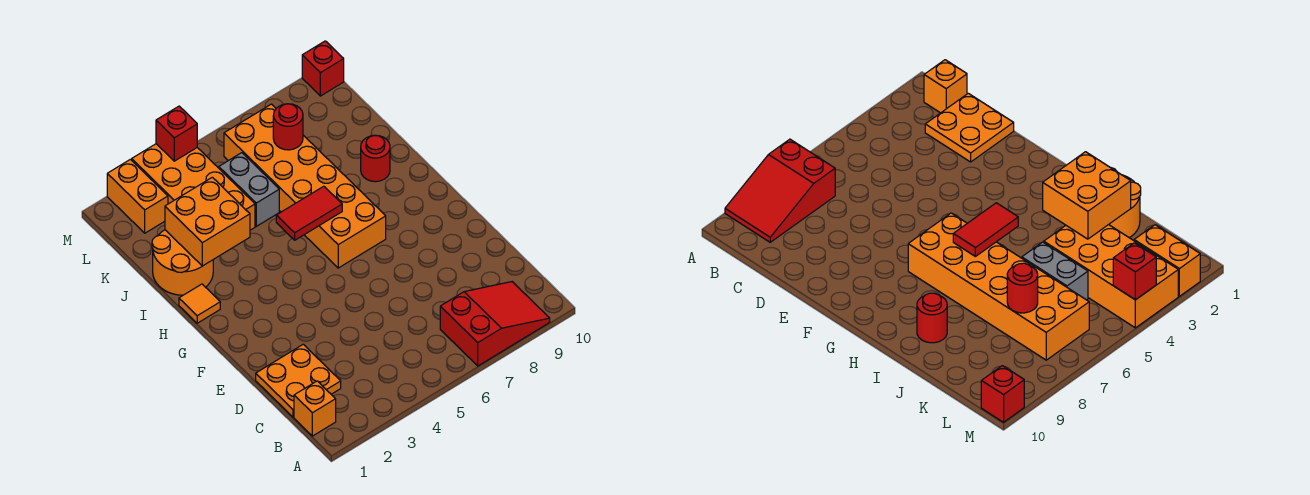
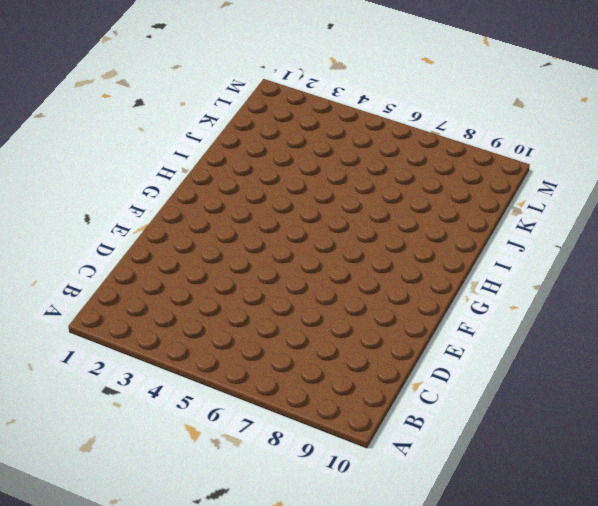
none -> red 2x3 slope [440,282,550,366]
none -> orange 1x1 brick [294,381,336,436]
none -> orange 2x2 plate [256,344,341,417]

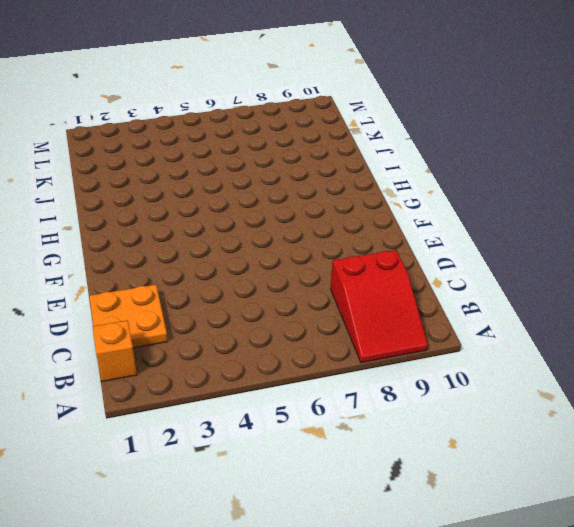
red 2x3 slope [331,250,428,363] -> red 2x3 slope turned to [440,282,550,366]
none -> orange 2x6 brick [224,104,386,268]
none -> orange 1x1 tile [179,284,220,323]
none -> orange 2x2 round brick [152,230,213,295]

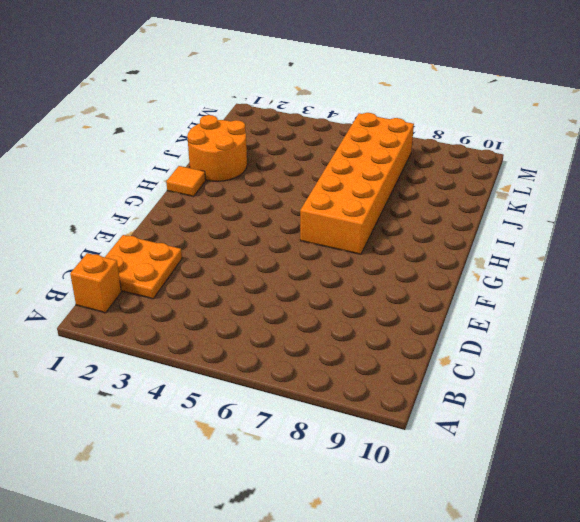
none -> red 2x3 slope [440,282,550,366]
none -> red 1x1 round brick [361,135,390,182]
none -> orange 2x4 brick [132,144,255,230]

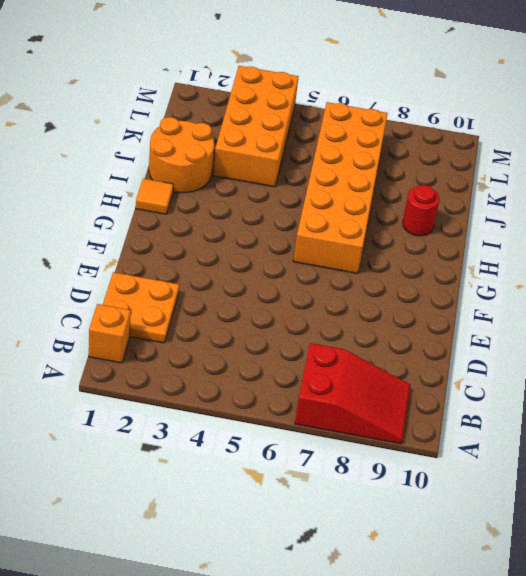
none -> grey 1x2 brick [219,153,279,226]
none -> orange 1x2 brick [107,159,168,233]
none -> red 1x1 brick [302,41,344,96]

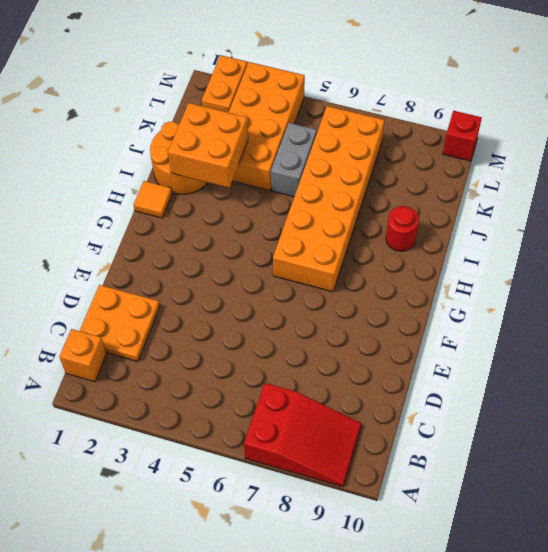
none -> red 1x2 tile [276,186,342,240]
none -> red 1x1 round brick [273,104,303,150]
none -> red 1x1 brick [156,106,197,161]

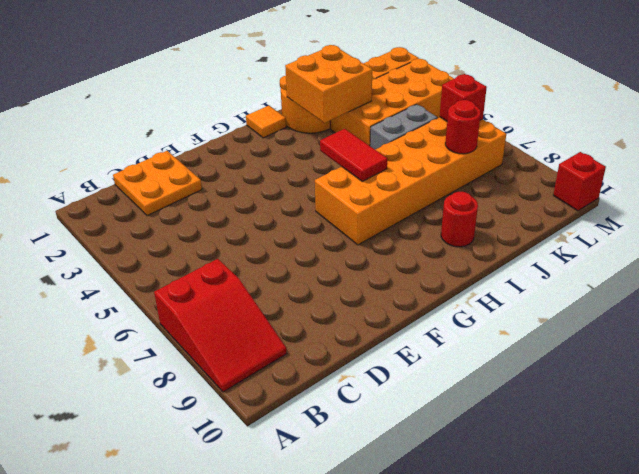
red 1x1 brick [440,74,487,121] -> red 1x1 brick moved to [156,106,197,161]
none -> orange 1x1 brick [294,381,336,436]

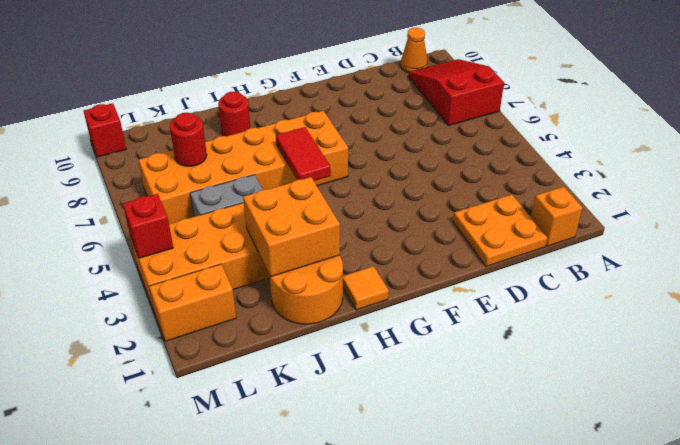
orange 1x1 cone [401,28,428,73] -> none

